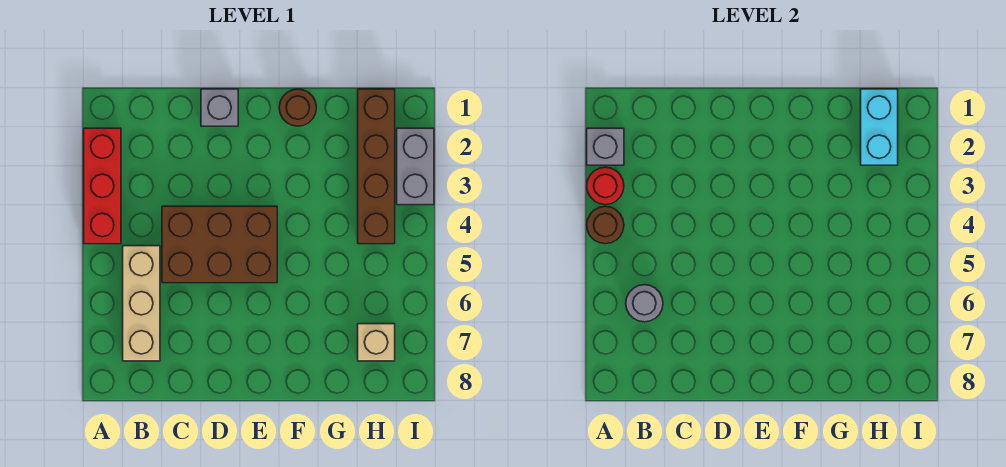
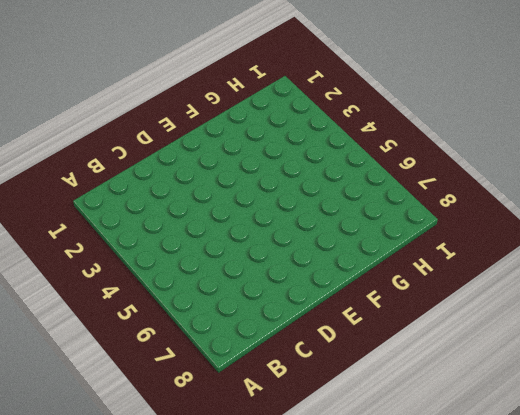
none -> red 1x3 brick [84,128,121,244]
none -> tan 1x3 brick [123,246,160,361]
none -> brown 2x3 brick [162,206,277,283]

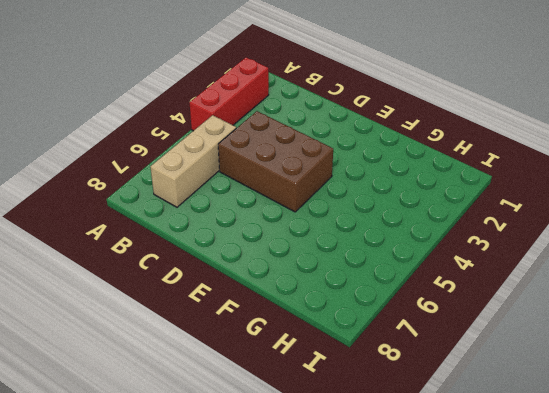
none -> grey 1x1 brick [201,89,238,126]
none -> brown 1x1 round brick [279,89,316,126]
none -> brown 1x4 brick [358,89,395,244]

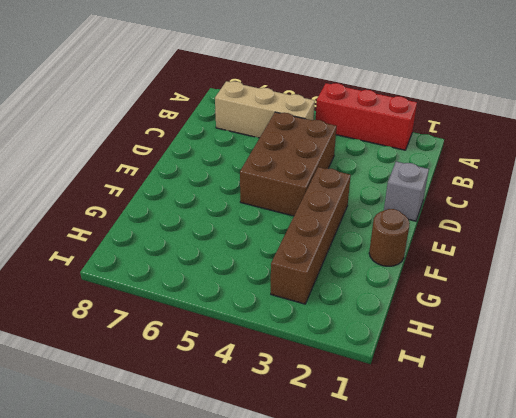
brown 1x4 brick [271,167,351,304] -> brown 1x4 brick turned to [358,89,395,244]
none -> tan 1x1 brick [358,324,395,361]
none -> grey 1x2 brick [397,128,434,205]
none -> grey 1x1 brick [587,128,624,165]

